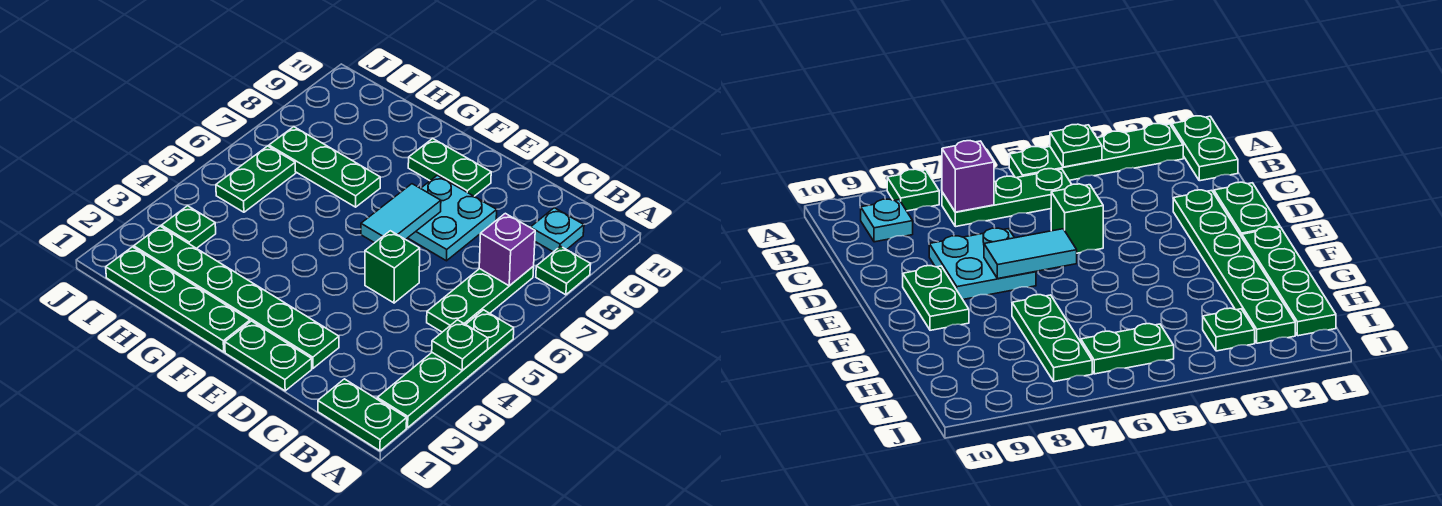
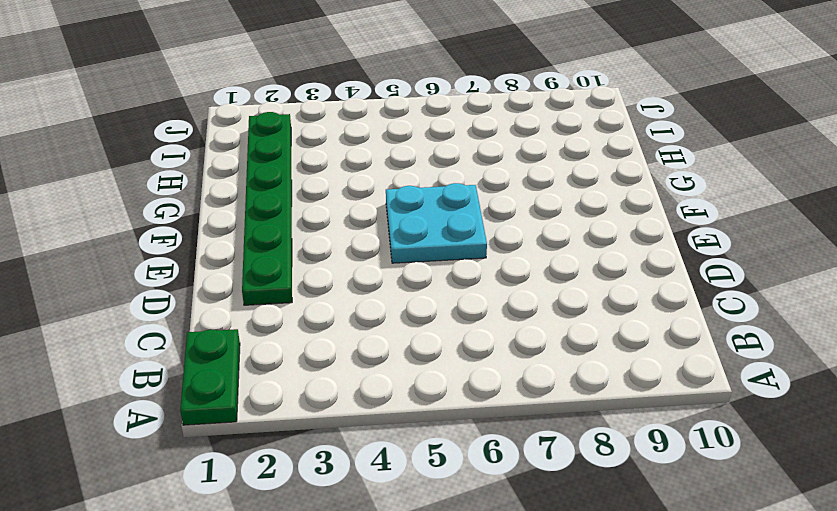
cyan 2x2 plate [386,183,487,263] -> cyan 2x2 plate moved to [408,175,497,261]
none -> green 1x4 plate [377,310,514,428]
none -> green 1x1 plate [536,246,591,295]
none -> green 1x3 plate [427,266,534,332]

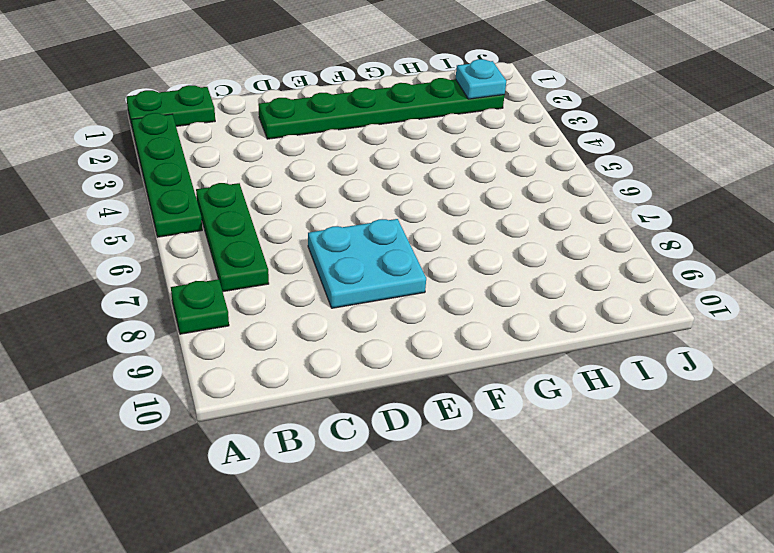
cyan 1x1 plate [455,59,506,99] -> cyan 1x1 plate moved to [530,208,584,252]
none -> green 1x2 plate [225,321,312,391]
none -> green 1x1 brick [365,231,420,303]
none -> green 1x2 plate [408,139,491,196]

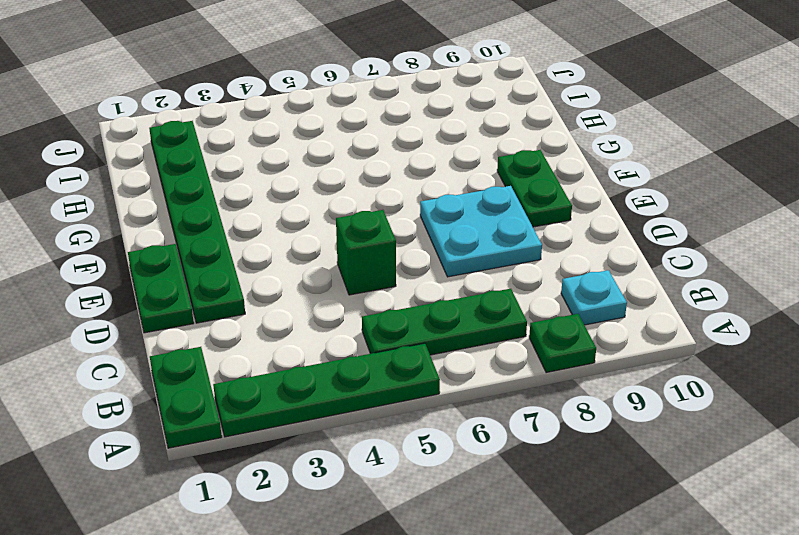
none -> green 1x4 plate [106,247,250,352]
none -> green 1x3 plate [269,127,380,207]
none -> green 1x1 plate [161,206,216,248]

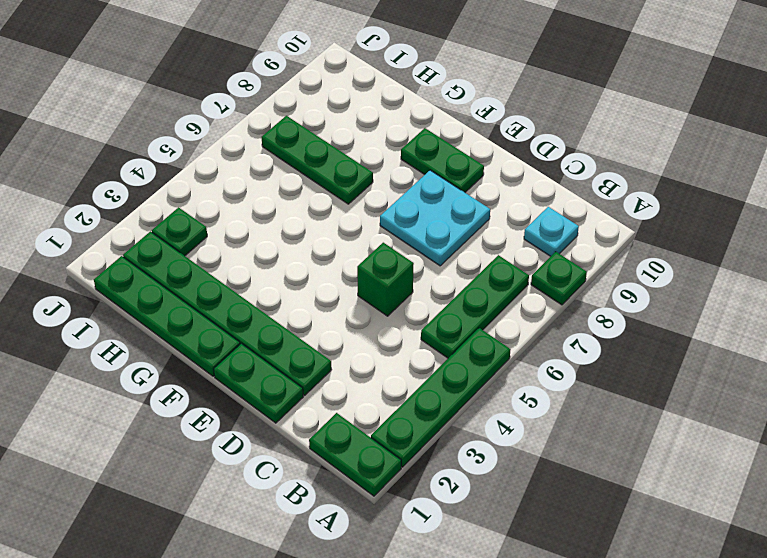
none -> green 1x2 plate [216,146,296,212]
none -> green 1x1 plate [432,320,488,370]
none -> purple 1x1 brick [479,213,535,286]

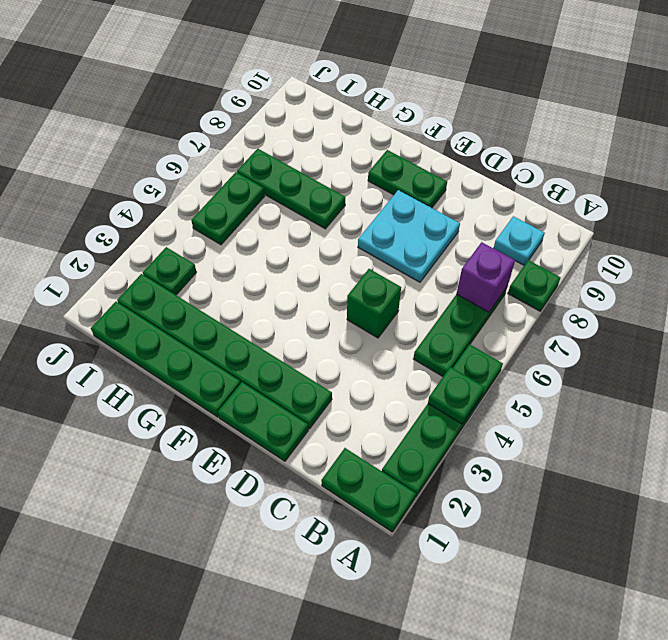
none -> cyan 1x2 tile [361,184,441,243]

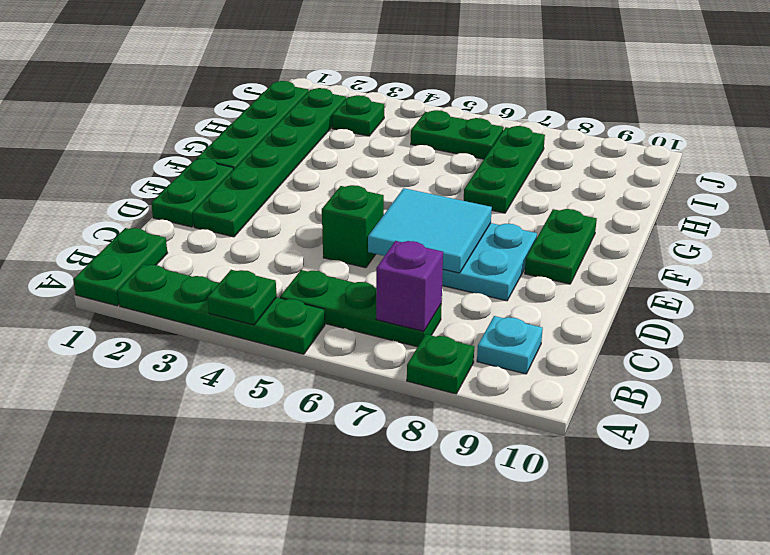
cyan 2x2 tile [368,188,492,273] -> cyan 1x2 tile [361,184,441,243]

